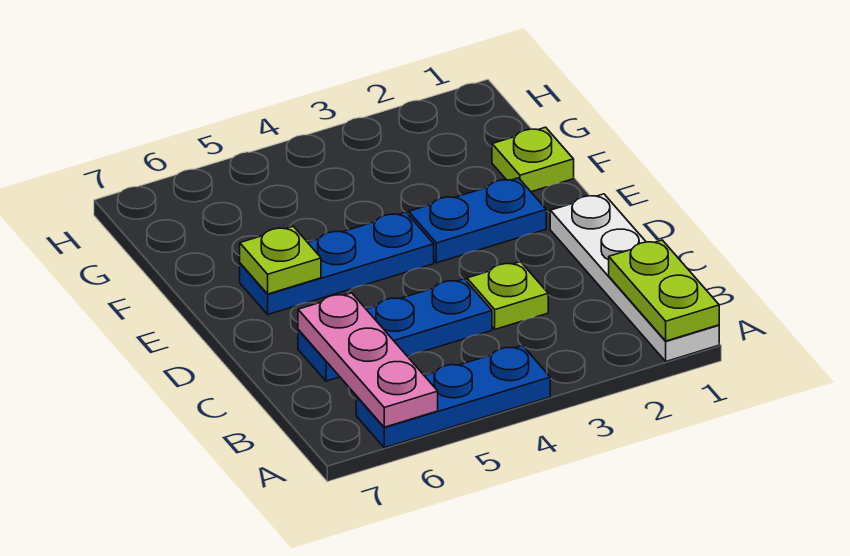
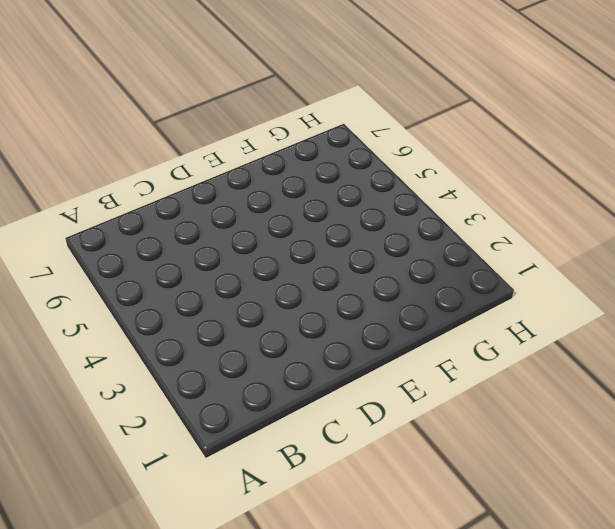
none -> white 1x4 plate [550,194,719,361]
none -> blue 1x3 plate [356,346,550,448]

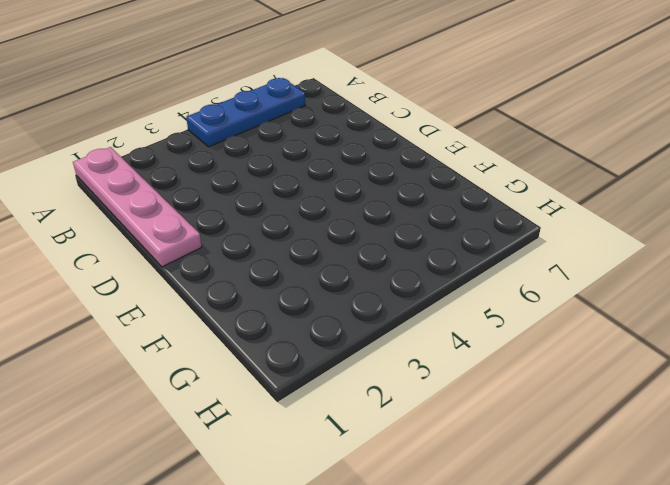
pink 1x4 plate [73,147,202,267] -> white 1x4 plate [550,194,719,361]
none -> lime 1x1 plate [467,262,548,329]
none -> blue 1x3 plate [298,279,492,381]

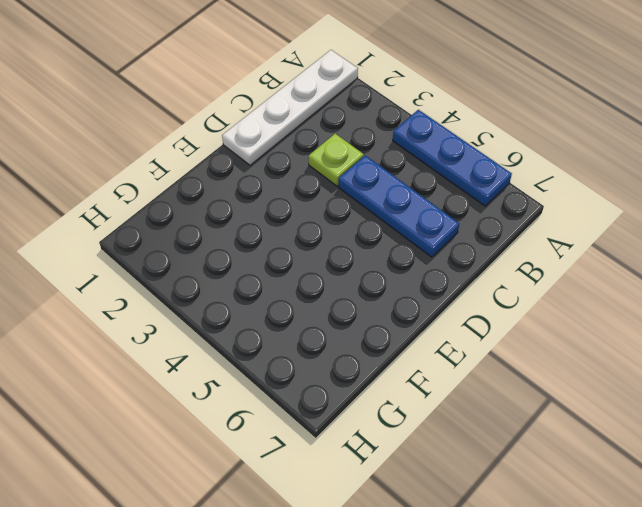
none -> blue 1x2 plate [409,178,546,263]
none -> blue 1x3 plate [240,212,434,314]

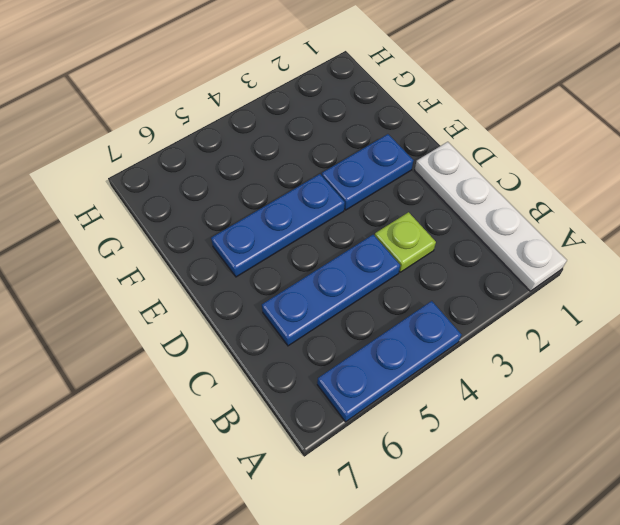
none -> lime 1x1 plate [492,127,574,192]
none -> lime 1x2 plate [609,240,719,341]

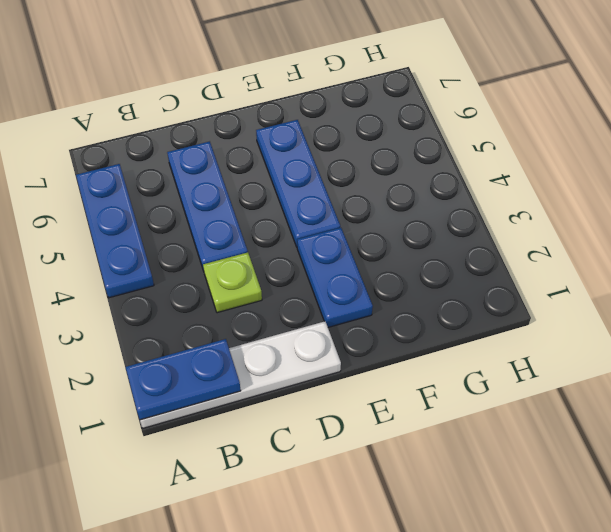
blue 1x2 plate [126,339,241,420] -> lime 1x2 plate [609,240,719,341]
none -> lime 1x1 plate [492,127,574,192]
none -> pink 1x3 plate [298,293,438,427]

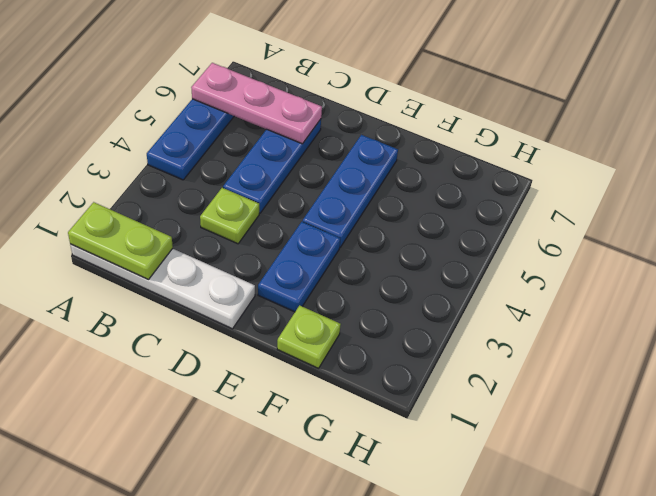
none -> lime 1x1 plate [240,226,321,294]

